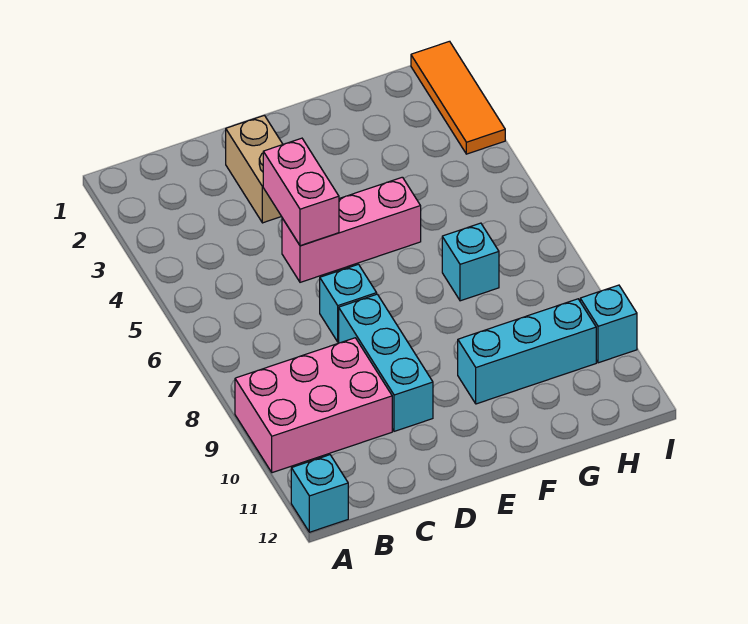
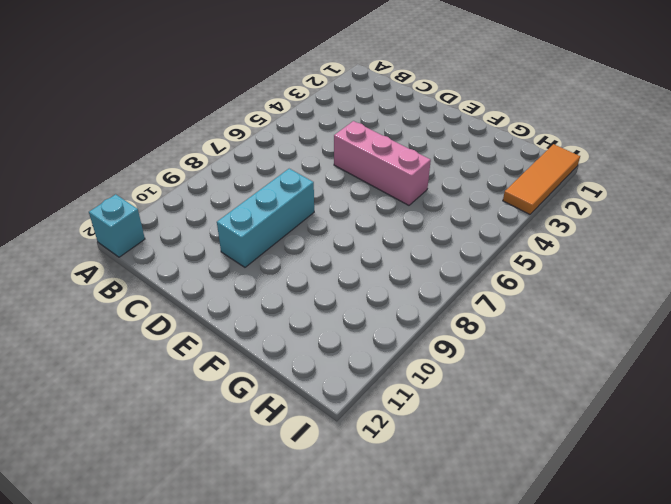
none -> pink 2x3 brick [235,338,392,473]
none -> tan 1x2 brick [226,115,283,223]

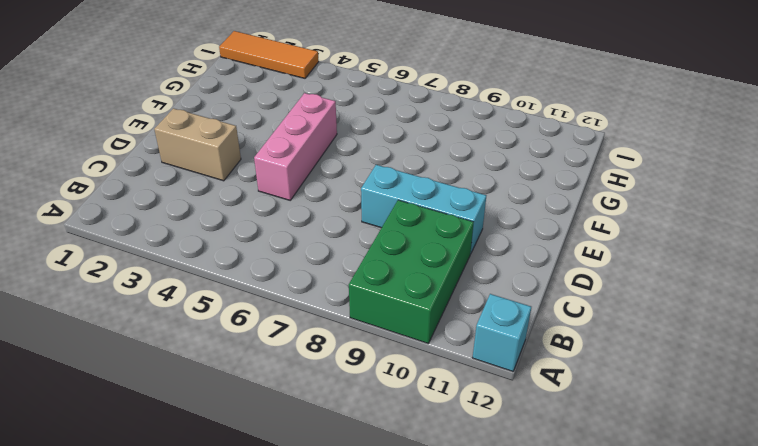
green 2x3 brick [349,200,474,343] -> pink 2x3 brick [235,338,392,473]
none -> cyan 1x1 brick [320,264,377,342]
none -> cyan 1x3 brick [458,299,596,404]

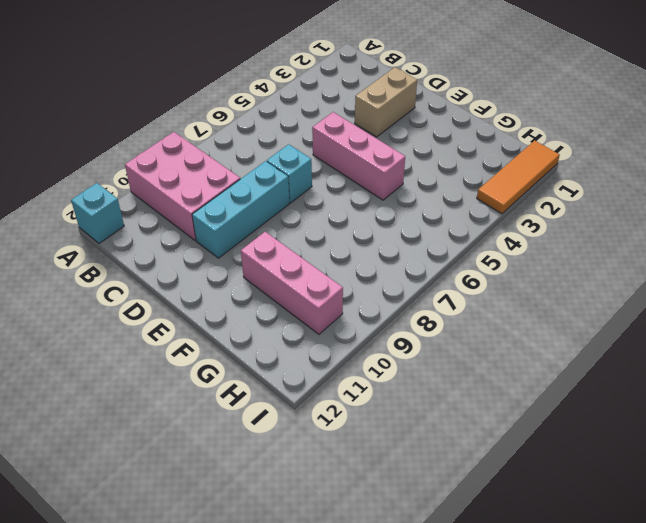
pink 1x3 brick [241,232,343,334] -> cyan 1x3 brick [458,299,596,404]
none -> cyan 1x1 brick [442,223,499,301]
none -> cyan 1x1 brick [580,285,637,363]

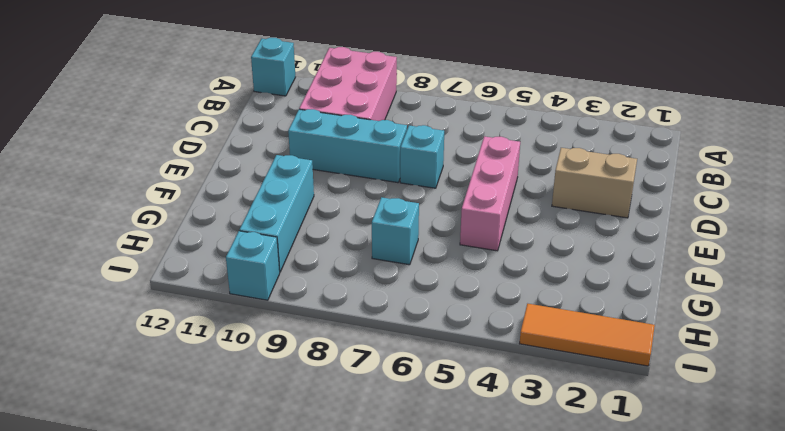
none -> pink 1x2 brick [263,138,339,246]

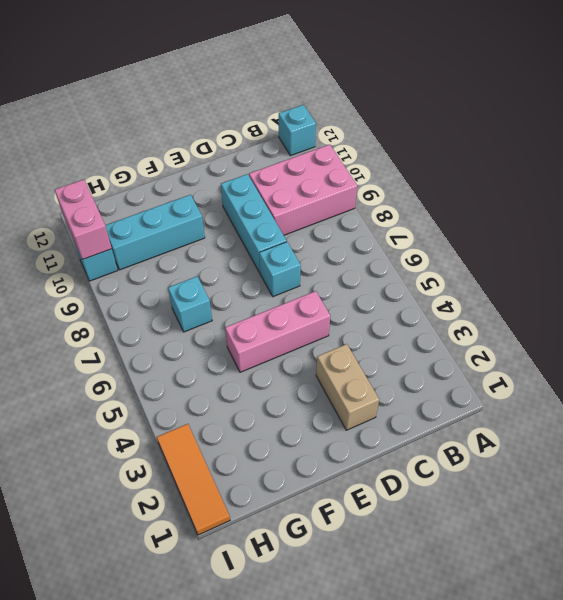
pink 1x2 brick [55,180,112,260] -> pink 1x2 brick moved to [263,138,339,246]

